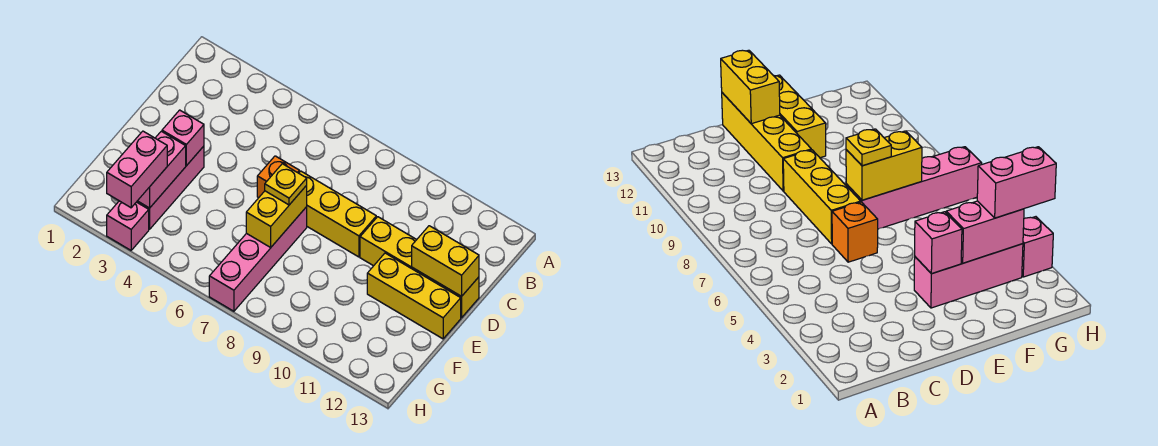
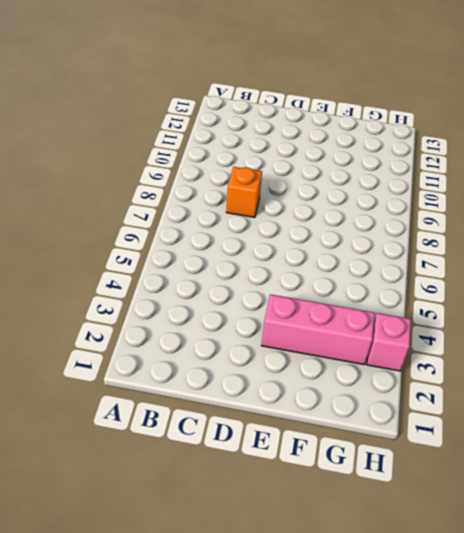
orange 1x1 brick [226,167,262,217] -> orange 1x1 brick moved to [257,156,299,198]
none -> yellow 1x3 brick [299,171,376,257]
none -> yellow 1x4 brick [360,217,479,318]
none -> pink 1x4 brick [209,207,307,311]

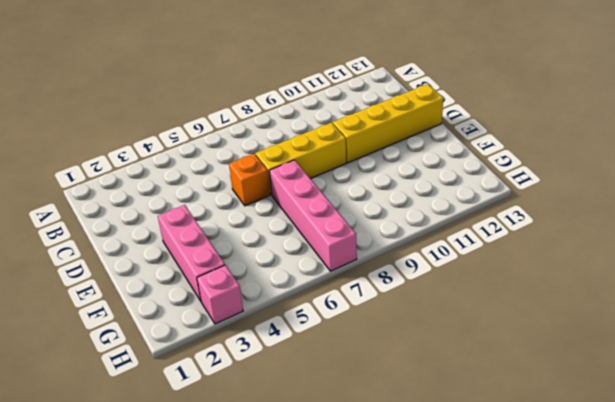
none -> yellow 1x3 brick [367,253,461,339]
none -> yellow 1x2 brick [412,226,479,296]
none -> pink 1x1 brick [162,110,204,166]

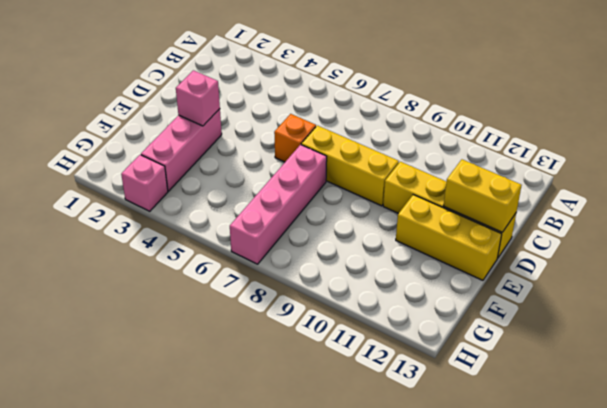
none -> yellow 1x2 brick [246,185,307,247]
none -> pink 1x2 brick [138,131,186,208]
none -> yellow 1x1 plate [265,164,307,205]

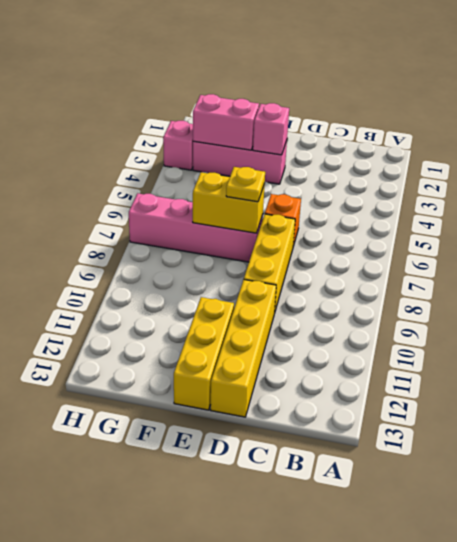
none -> yellow 1x2 brick [412,226,479,296]
none -> pink 1x2 brick [107,131,167,208]

